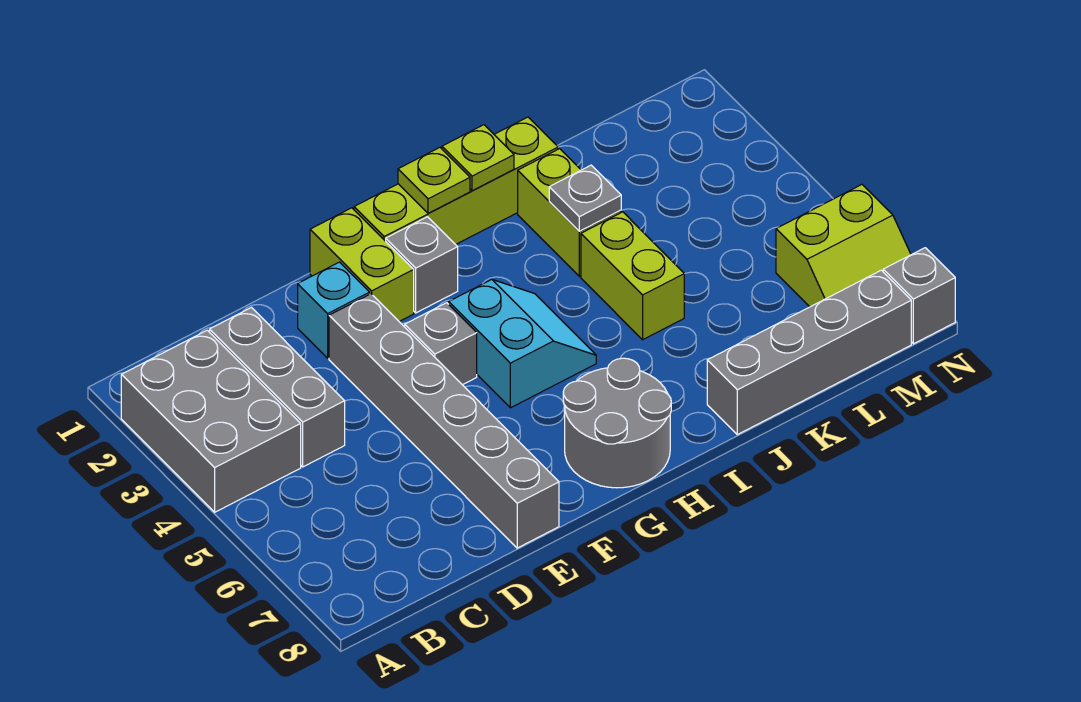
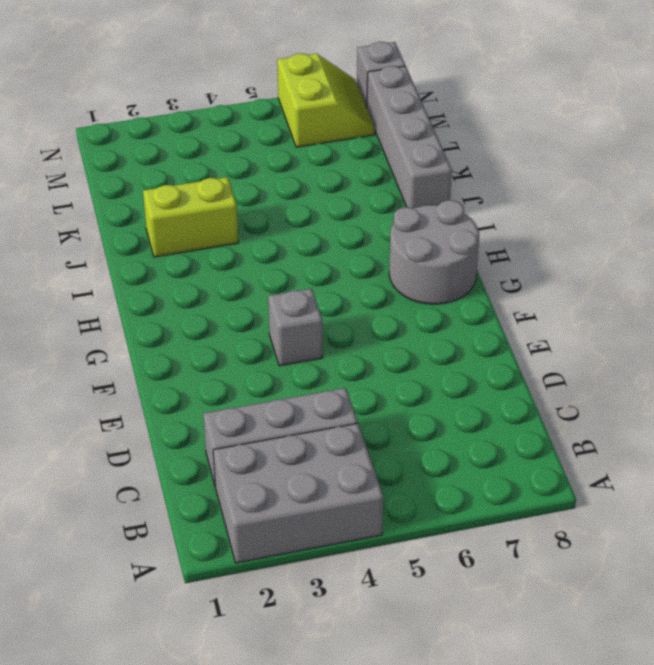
none -> cyan 1x1 brick [298,262,370,358]
none -> grey 1x6 brick [329,294,559,548]
none -> lime 1x2 brick [310,208,414,321]

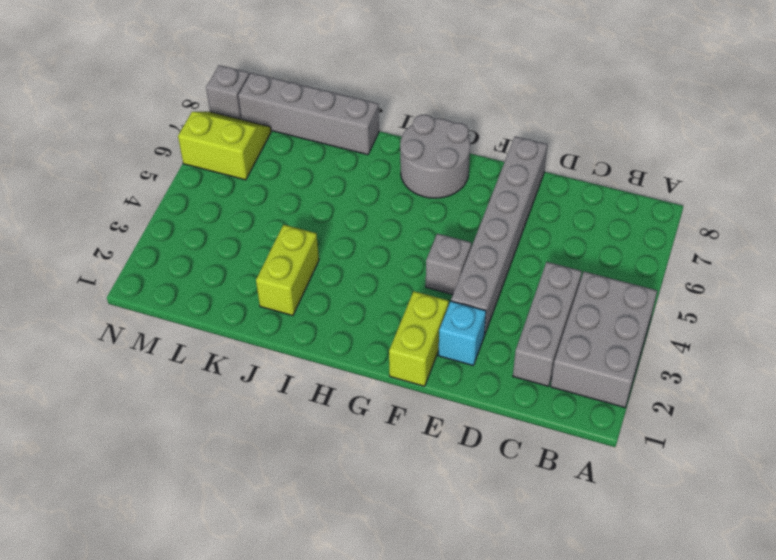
none -> lime 1x4 brick [354,117,558,245]
none -> grey 1x1 brick [386,217,458,313]
none -> cyan 2x2 slope [449,279,596,408]

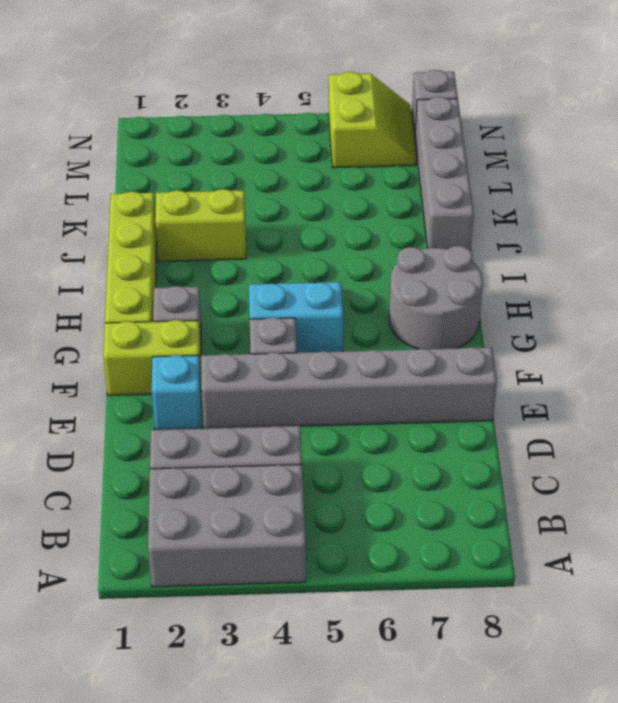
none -> lime 1x2 brick [581,212,684,340]
none -> lime 1x1 plate [398,147,470,214]
none -> lime 1x1 plate [442,125,514,191]

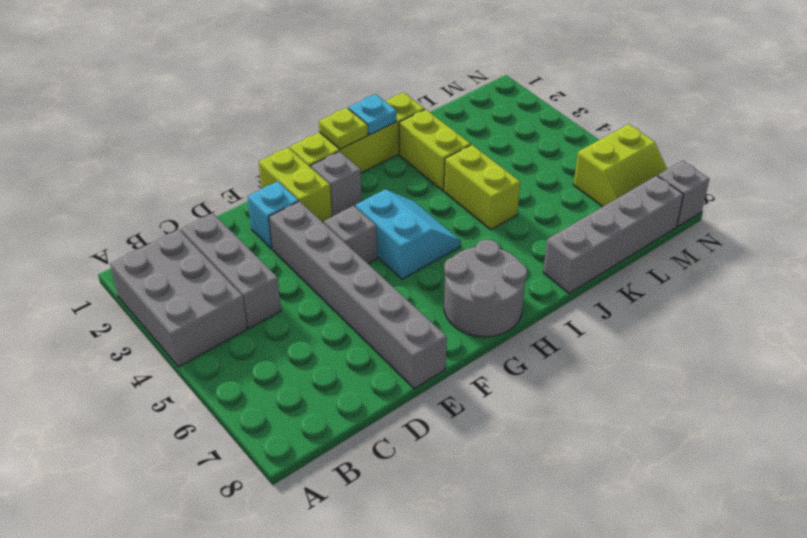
cyan 1x1 plate [348,94,397,135] -> lime 1x1 plate [442,125,514,191]
none -> grey 1x1 plate [549,165,621,231]

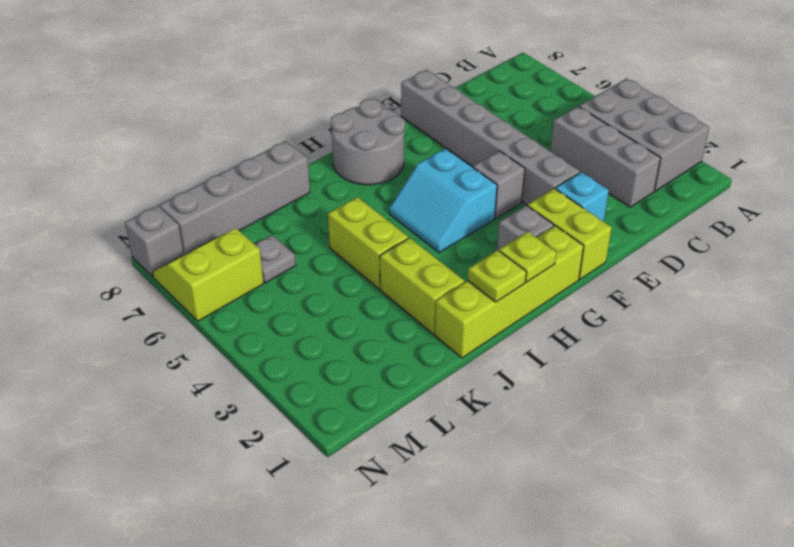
grey 1x1 plate [255,235,296,283] -> grey 1x1 plate moved to [549,165,621,231]

